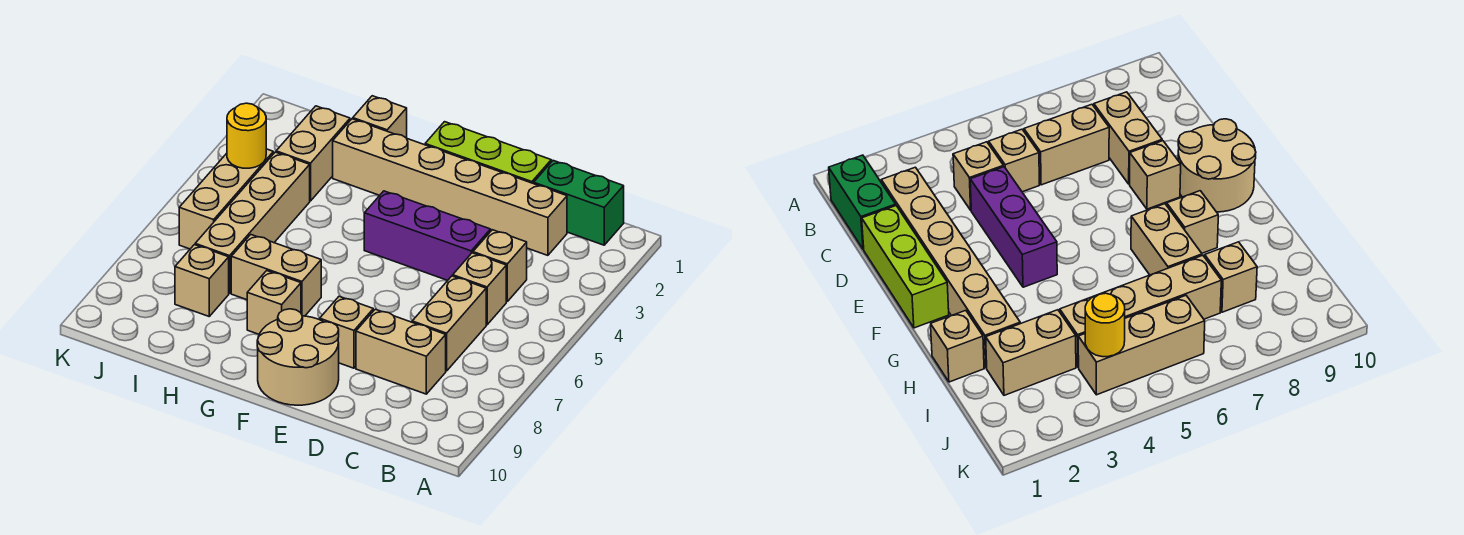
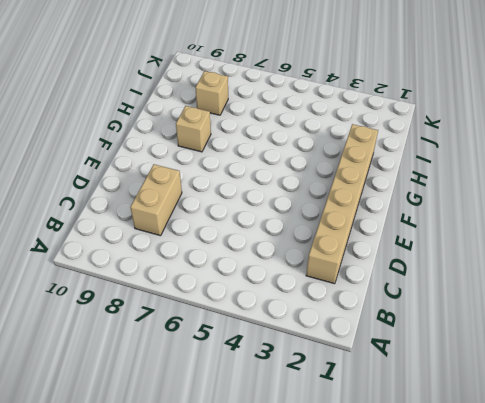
none -> green 1x2 brick [534,161,624,245]
none -> tan 1x1 brick [473,230,527,302]
none -> tan 1x1 brick [453,253,506,325]

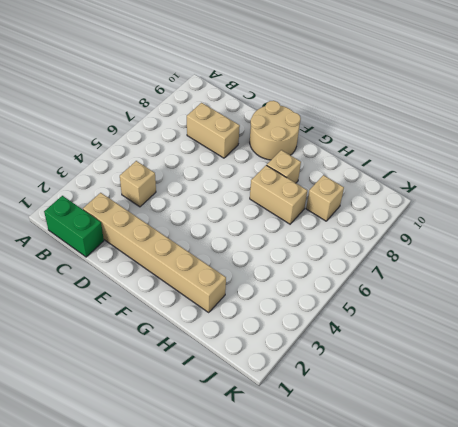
none -> tan 1x1 brick [453,253,506,325]
none -> tan 1x2 brick [412,276,486,371]
none -> lime 1x3 brick [425,122,551,184]

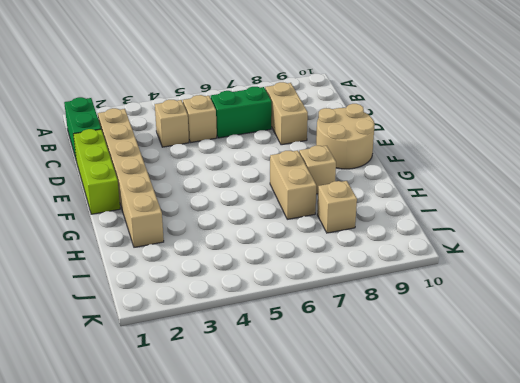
green 1x2 brick [211,87,272,138] -> tan 1x2 brick [412,276,486,371]
none -> purple 1x3 brick [364,191,491,280]
none -> tan 1x1 brick [320,296,373,368]
none -> tan 1x1 brick [353,96,407,138]

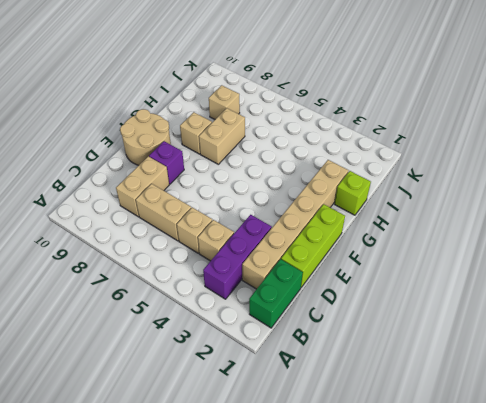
purple 1x3 brick [203,215,272,299] -> purple 1x3 brick moved to [364,191,491,280]
purple 1x1 brick [149,141,184,184] -> tan 1x1 brick [320,296,373,368]
lime 1x1 brick [334,171,371,215] -> tan 1x1 brick [353,96,407,138]
none -> tan 1x2 brick [276,106,350,201]
none -> tan 1x4 brick [195,152,310,293]
none -> tan 1x3 brick [179,149,273,249]

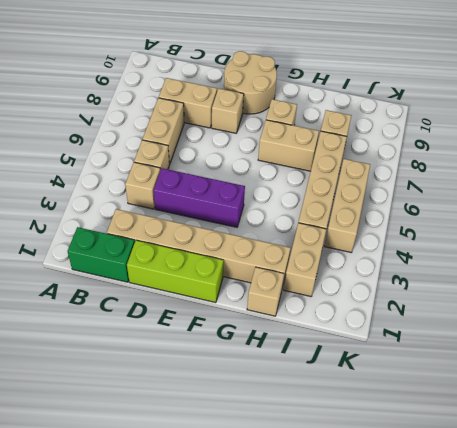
none -> yellow 1x1 round brick [227,103,266,168]

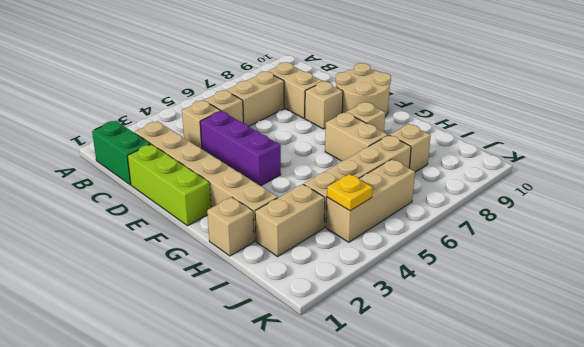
yellow 1x1 plate [327,174,373,211] -> yellow 1x1 round brick [227,103,266,168]

